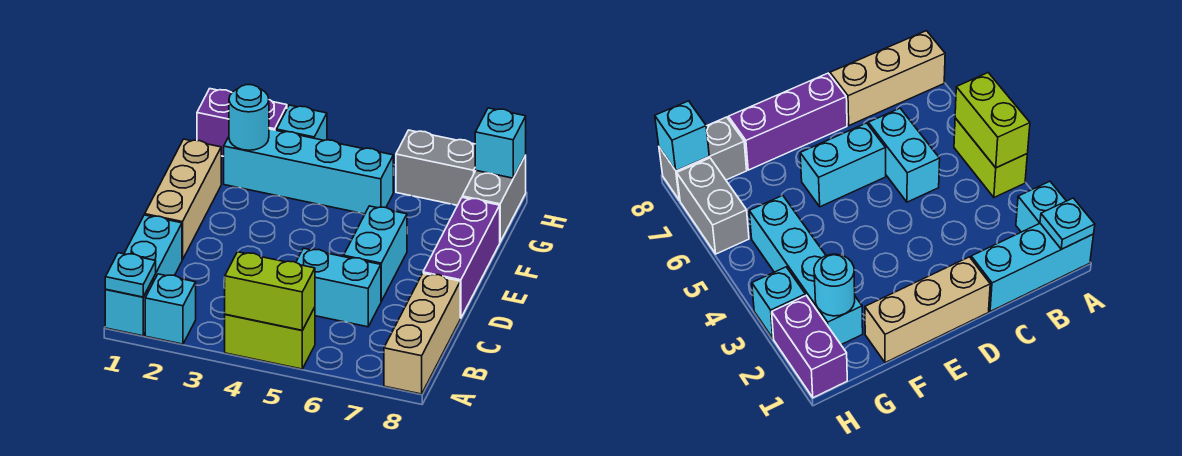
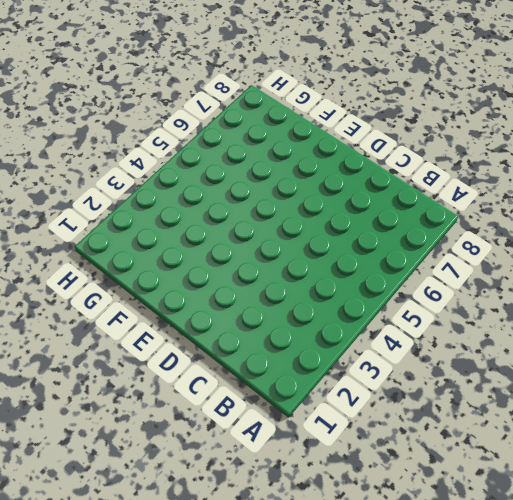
none -> cyan 1x3 brick [105,215,182,336]
none -> cyan 1x1 brick [145,274,196,344]
none -> lime 1x2 brick [225,307,315,369]

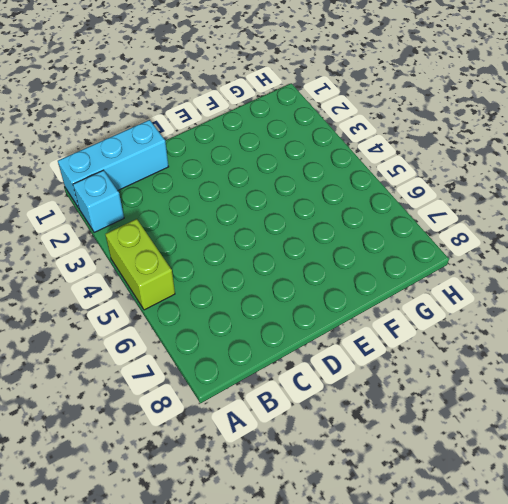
none -> tan 1x3 brick [384,273,460,394]
none -> cyan 1x2 brick [296,248,381,327]
none -> tan 1x3 brick [145,139,221,260]

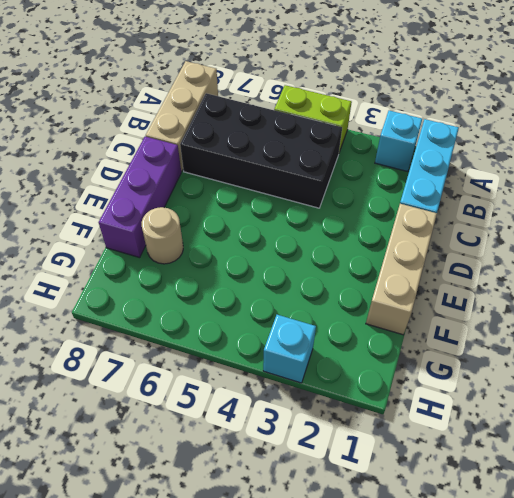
black 2x4 brick [180,93,342,208] -> cyan 1x2 brick [296,248,381,327]
tan 1x1 round brick [142,207,183,264] -> none
none -> cyan 1x2 brick [344,206,407,301]
none -> cyan 1x4 brick [224,129,393,214]
none -> grey 1x2 brick [462,156,526,242]

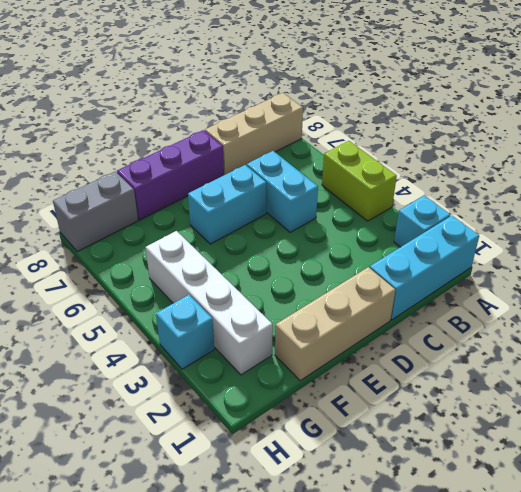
white 1x4 brick [145,231,273,375] -> cyan 1x4 brick [224,129,393,214]
none -> purple 1x2 brick [197,89,287,156]
none -> grey 1x2 brick [396,130,476,205]
none -> cyan 1x1 plate [105,253,156,297]

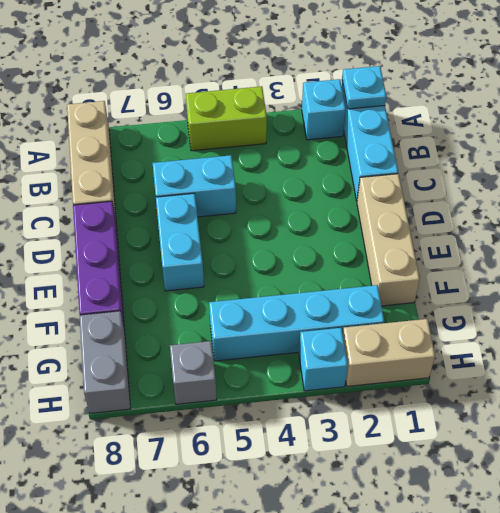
tan 1x2 brick [343,319,435,386] -> purple 1x2 brick [197,89,287,156]
grey 1x1 brick [170,341,217,404] -> grey 1x2 brick [396,130,476,205]
none -> lime 1x2 brick [225,252,315,330]
none -> cyan 1x1 round brick [229,85,269,150]
none -> cyan 1x1 brick [475,108,526,178]

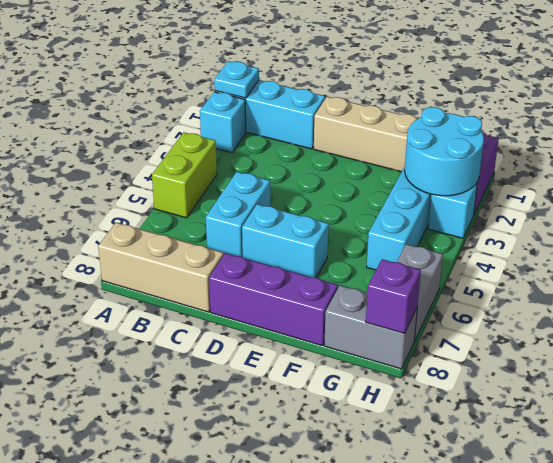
cyan 2x2 round brick [405,107,484,196] -> cyan 1x1 round brick [229,85,269,150]
purple 1x1 brick [366,259,421,334] -> cyan 1x1 brick [475,108,526,178]
none -> lime 1x2 brick [225,252,315,330]

